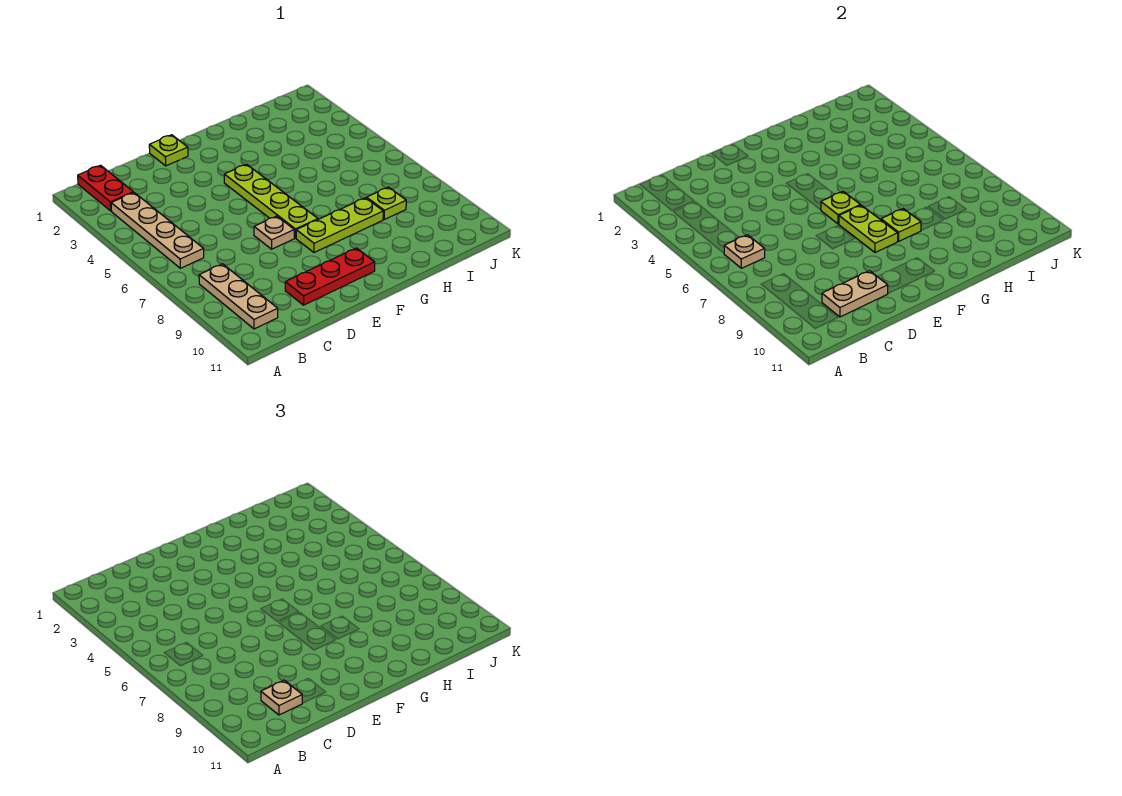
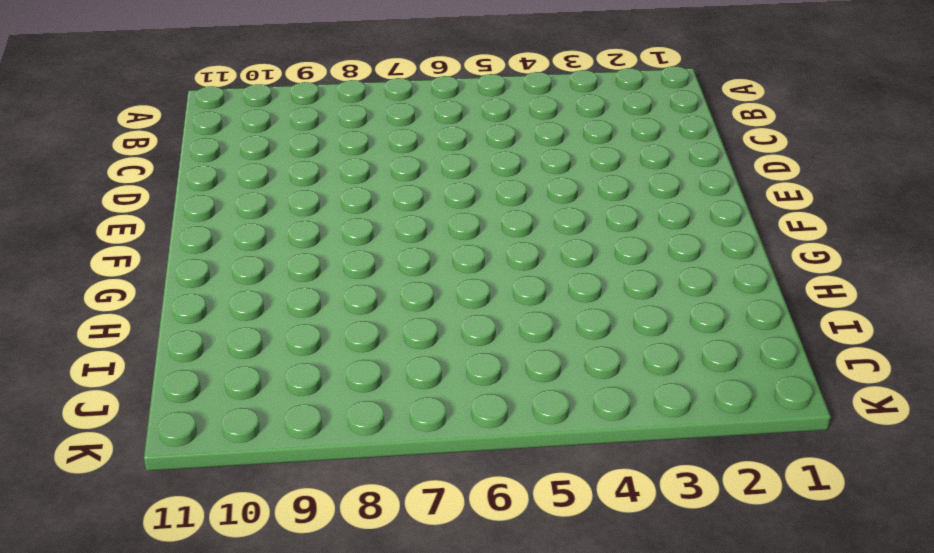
none -> red 1x2 plate [78,165,134,211]
none -> tan 1x4 plate [111,193,204,268]
none -> tan 1x3 plate [199,264,278,329]

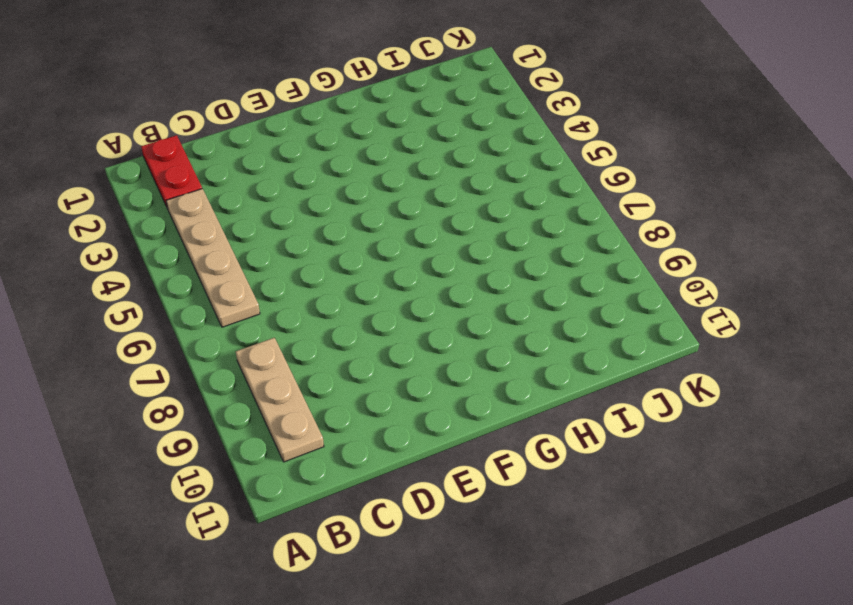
none -> red 1x3 plate [285,248,375,305]
none -> lime 1x1 plate [149,135,188,166]
none -> tan 1x1 plate [254,216,294,249]

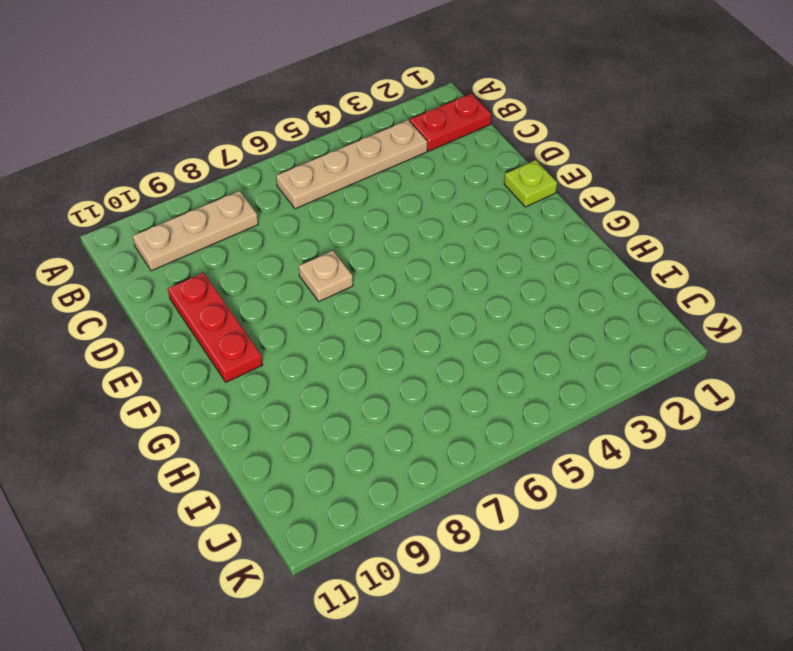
none -> lime 1x4 plate [224,164,318,238]
none -> lime 1x3 plate [296,198,383,252]
none -> lime 1x1 plate [367,187,406,219]

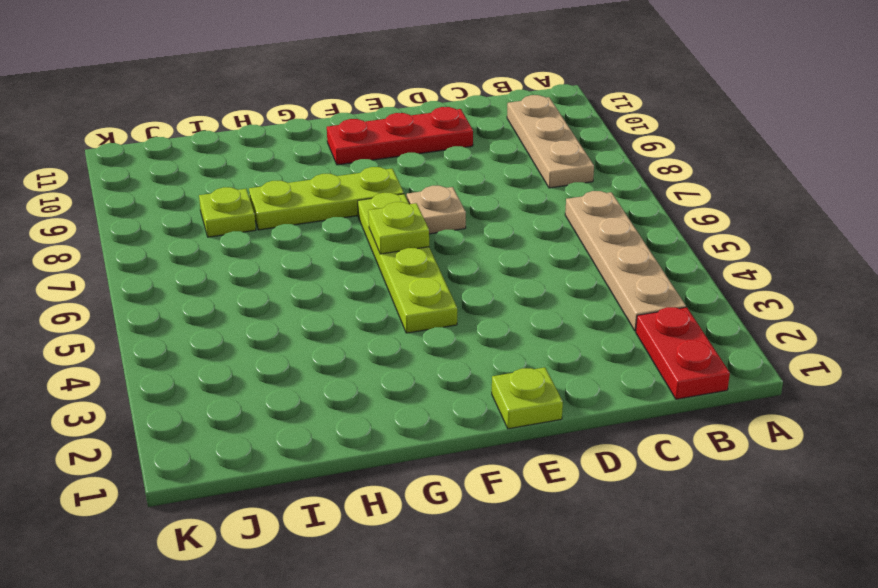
none -> tan 1x1 plate [724,235,765,268]
none -> tan 1x2 plate [822,271,888,317]
none -> lime 1x2 plate [839,205,898,252]

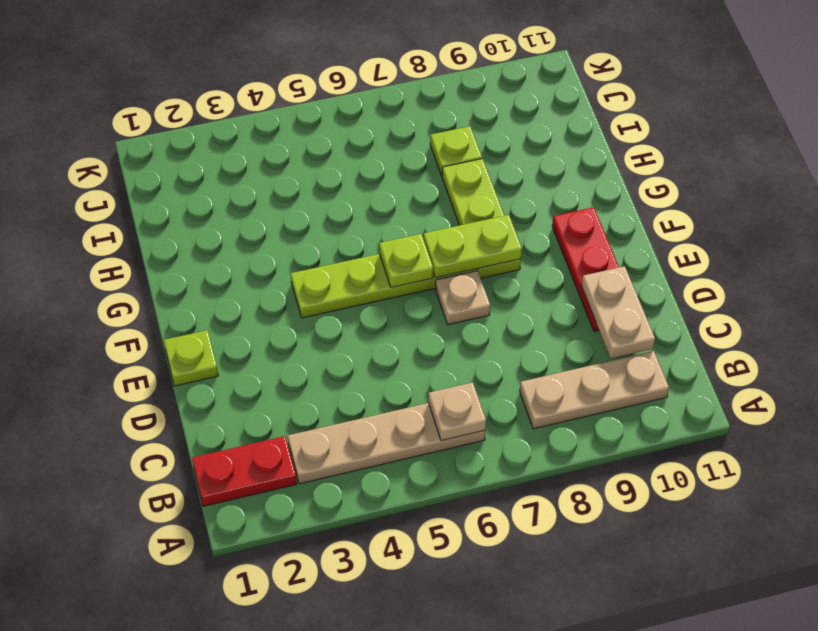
none -> lime 1x1 plate [881,209,921,241]
none -> tan 1x1 plate [261,680,302,715]

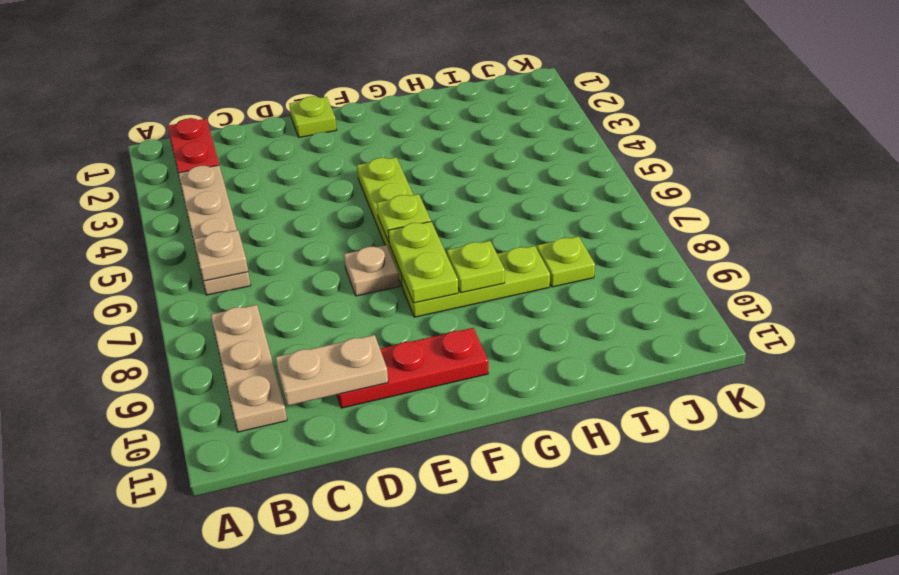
none -> tan 1x1 plate [261,680,302,715]

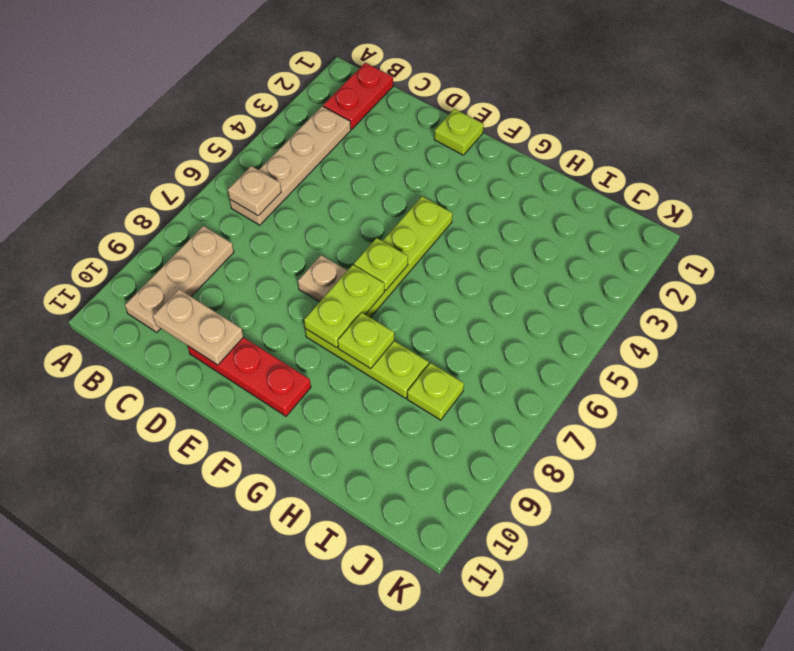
none -> tan 1x1 plate [261,680,302,715]

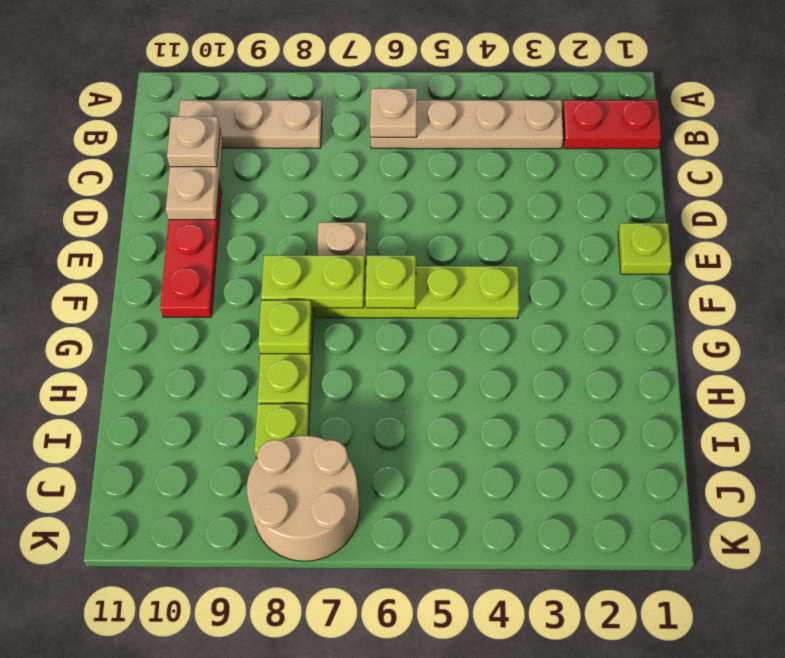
tan 2x2 round brick [247,436,360,561] -> none

